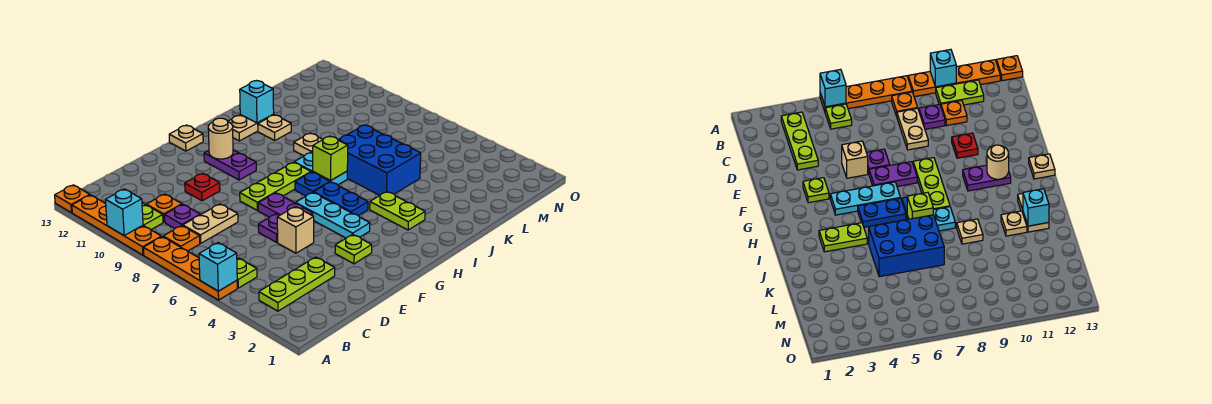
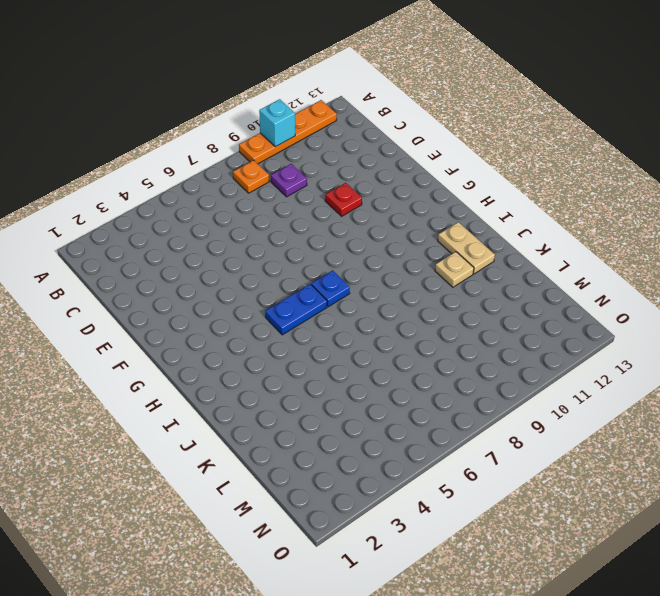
none -> orange 1x4 plate [143,237,237,300]
none -> orange 1x1 plate [55,185,90,213]
none -> lime 1x3 plate [259,257,335,311]
none -> lime 1x1 plate [237,258,257,288]

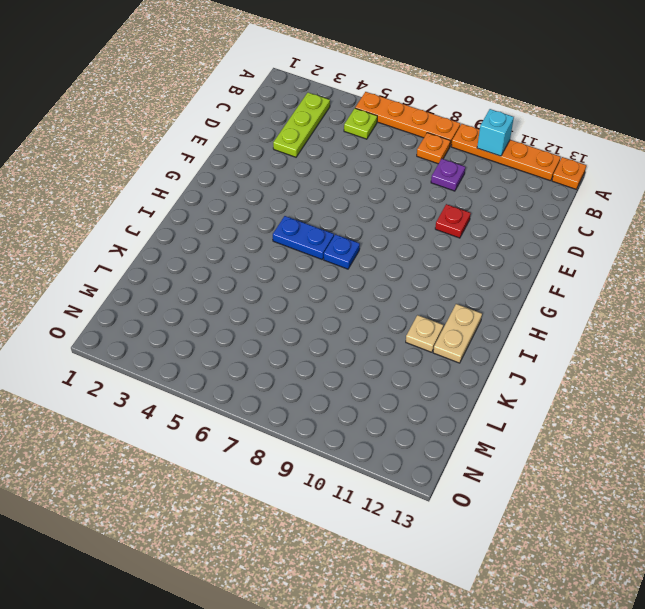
none -> lime 1x2 plate [142,203,163,230]
none -> tan 1x2 plate [183,204,238,243]
none -> orange 1x1 plate [147,194,182,222]
none -> tan 1x1 brick [277,207,314,253]

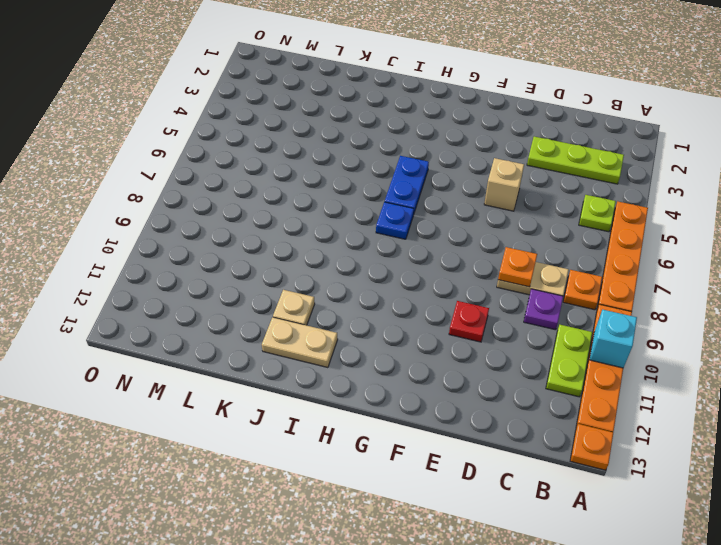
orange 1x1 plate [498,247,537,287] -> orange 1x1 plate moved to [147,194,182,222]
none -> purple 1x1 plate [258,214,280,242]
none -> lime 1x1 plate [335,234,372,264]
none -> purple 1x2 plate [258,193,313,217]
none -> lime 1x3 plate [240,162,311,211]

